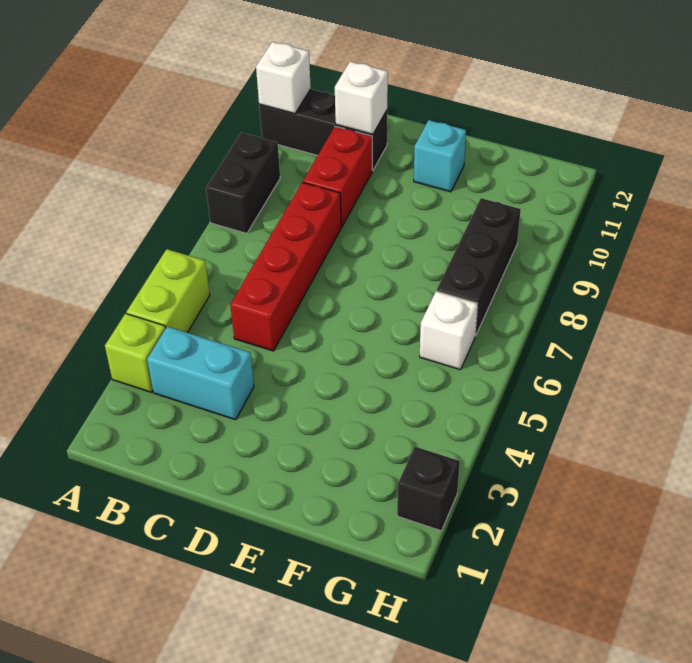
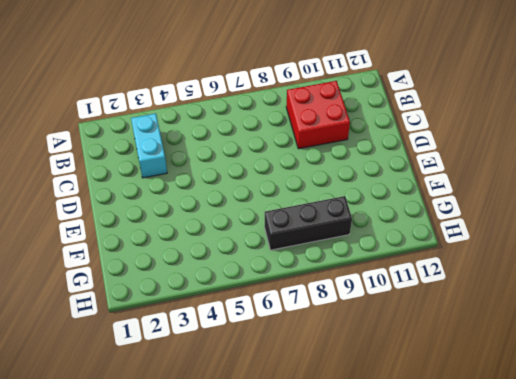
red 2x2 brick [286,81,350,149] -> red 1x2 brick [303,126,372,227]
none -> lime 1x1 brick [105,314,166,392]
none -> lime 1x2 brick [126,249,210,333]
none -> black 1x2 brick [206,133,280,233]

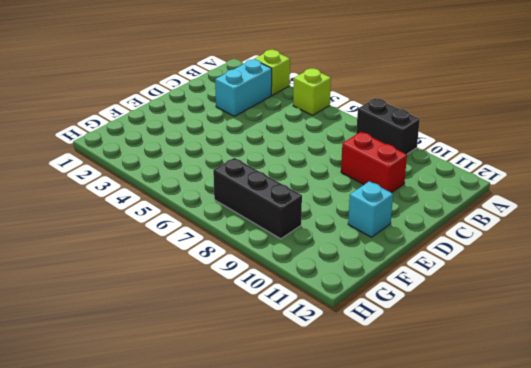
lime 1x1 brick [293,68,331,115] -> lime 1x2 brick [126,249,210,333]
none -> black 1x3 brick [259,89,387,170]
none -> red 1x4 brick [230,182,341,351]
none -> white 1x1 brick [420,291,477,370]

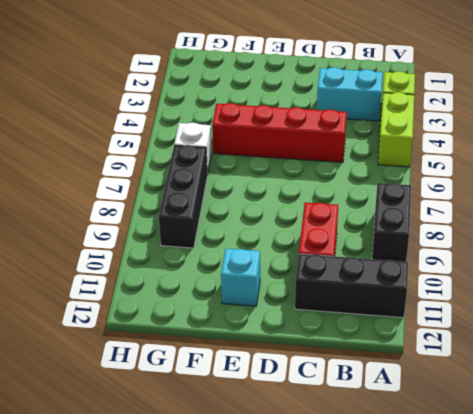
red 1x4 brick [212,103,347,162] -> red 1x4 brick turned to [230,182,341,351]
none -> black 1x1 brick [397,447,460,531]
none -> white 1x1 brick [256,42,311,114]
none -> white 1x1 brick [335,62,388,134]

